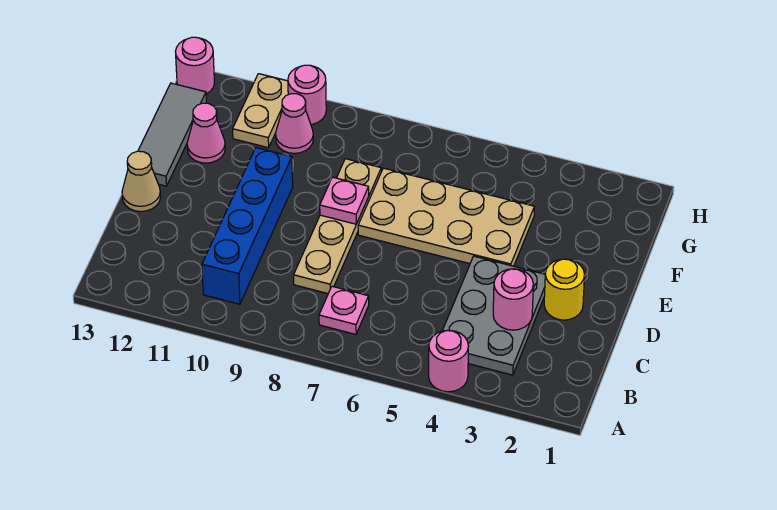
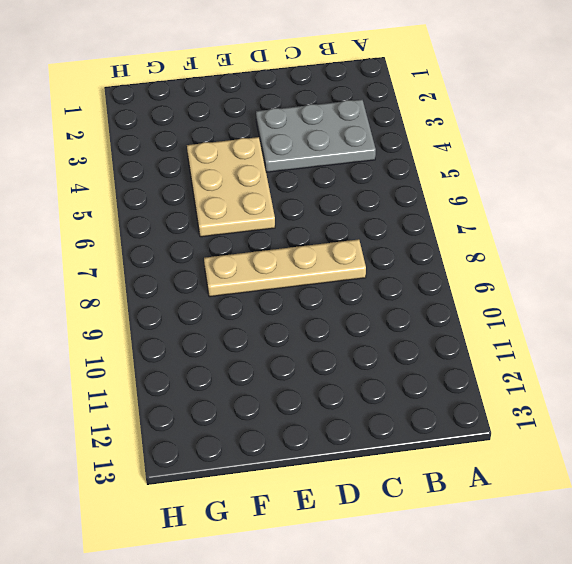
tan 2x3 plate [187,137,275,237] -> tan 2x4 plate [358,168,534,266]
none -> pink 1x1 round brick [429,330,468,392]
none -> pink 1x1 plate [319,286,369,334]
none -> blue 1x4 brick [202,148,293,304]

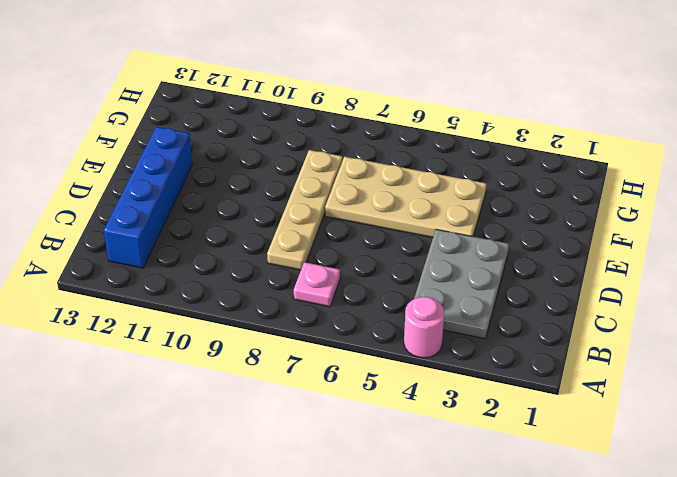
blue 1x4 brick [104,127,192,268] -> blue 1x4 brick moved to [202,148,293,304]
none -> yellow 1x1 round brick [544,259,585,320]
none -> tan 1x1 cone [122,151,161,212]
none -> grey 1x3 tile [138,83,206,186]

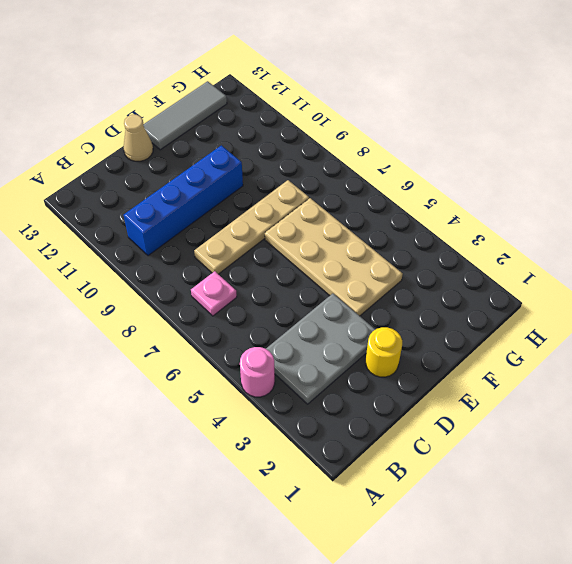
none -> pink 1x1 cone [187,103,225,163]
none -> pink 1x1 cone [276,94,313,153]
none -> tan 1x2 plate [233,74,288,148]

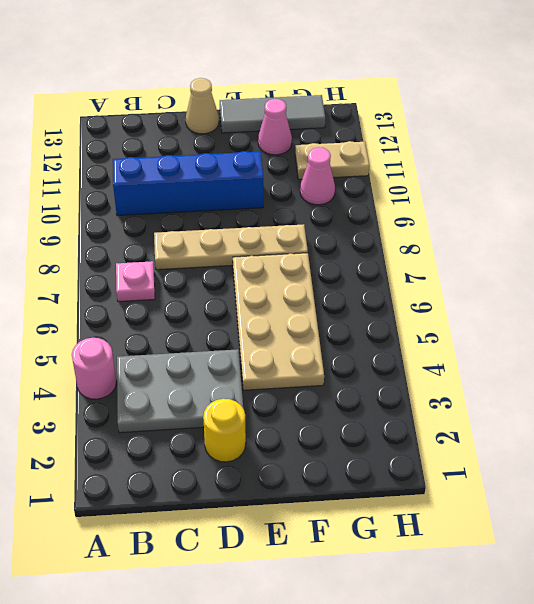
none -> pink 1x1 round brick [288,65,326,124]
none -> pink 1x1 round brick [175,37,214,94]
none -> pink 1x1 round brick [493,269,533,330]

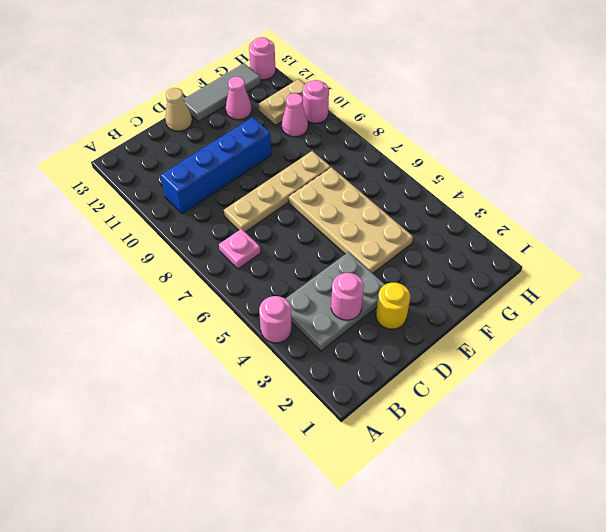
none -> pink 1x1 plate [320,177,369,224]

